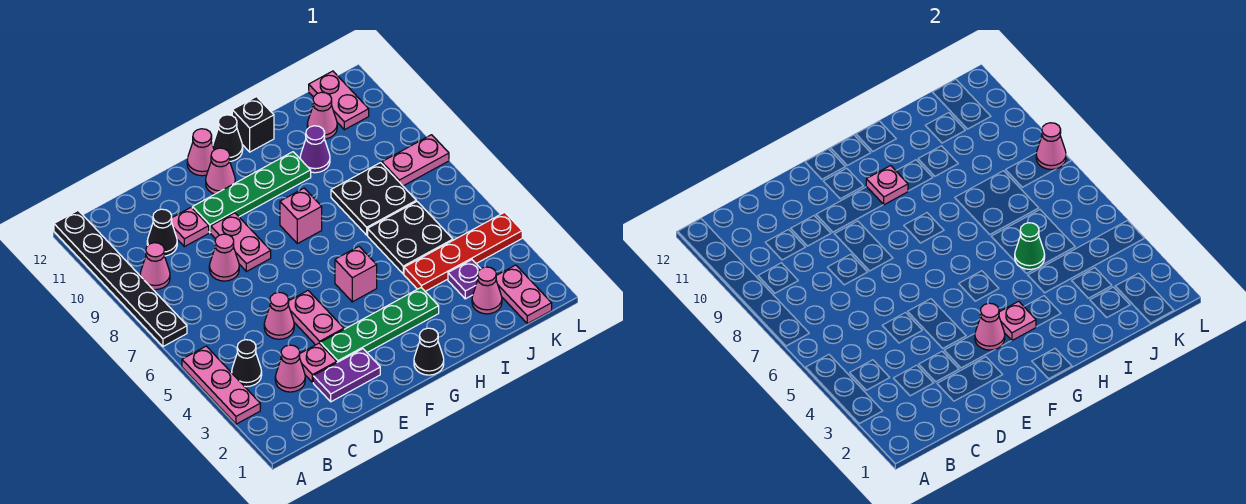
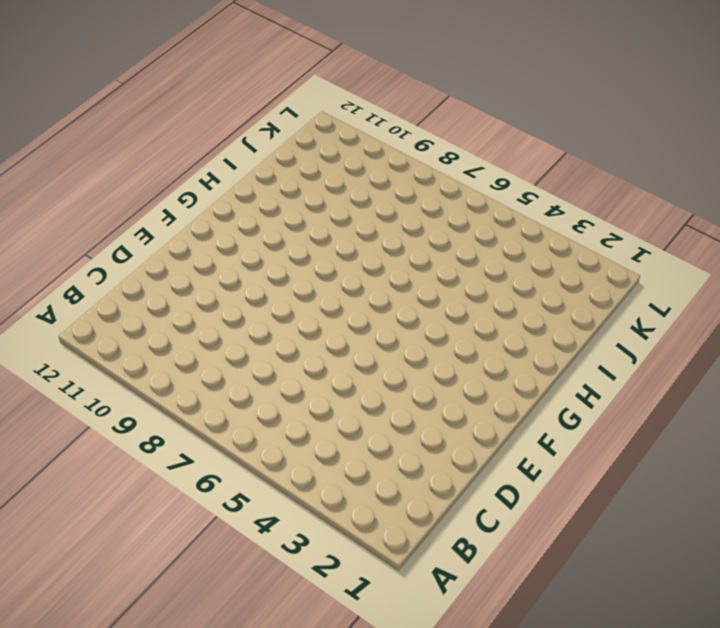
none -> pink 1x3 plate [182,346,260,424]
none -> black 1x6 plate [54,211,187,346]
none -> black 1x1 cone [232,340,262,387]
none -> pink 1x1 cone [140,243,170,290]

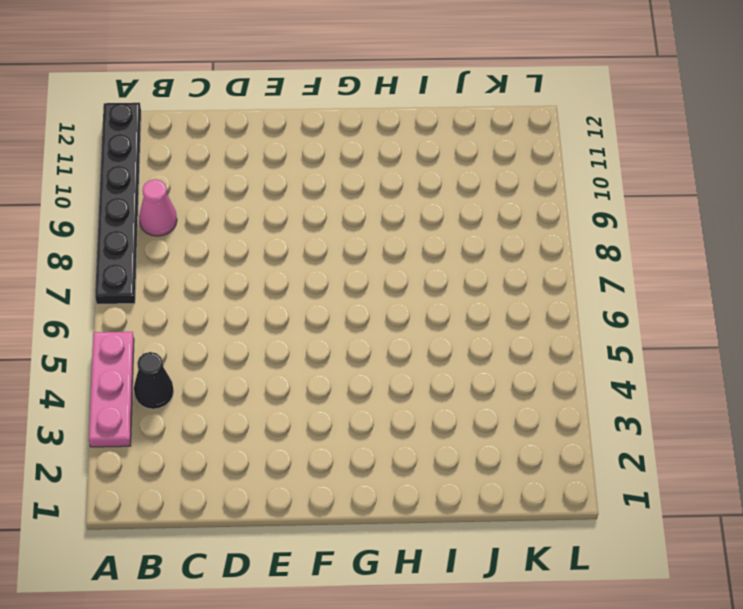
none -> pink 1x1 cone [275,345,305,392]
none -> black 1x1 cone [147,209,177,256]
none -> purple 1x2 plate [313,349,380,402]
none -> pink 1x1 plate [299,343,337,382]

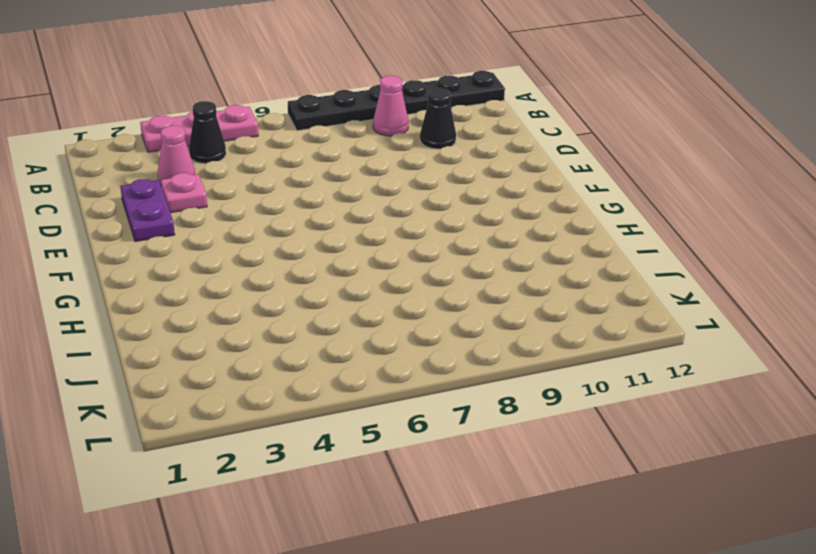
none -> pink 1x1 cone [264,292,294,339]
none -> pink 1x1 cone [209,234,239,281]
none -> pink 1x1 plate [171,208,209,247]
none -> green 1x4 plate [321,288,439,362]

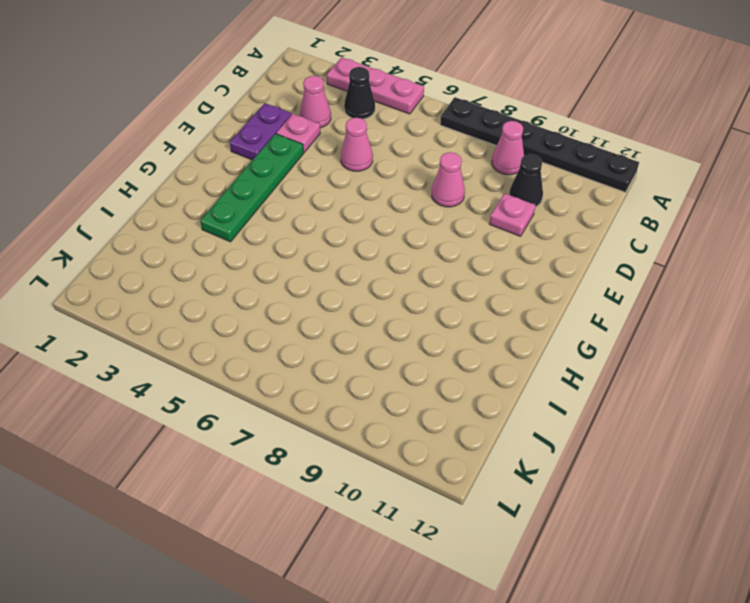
none -> pink 1x2 plate [288,291,344,345]
none -> pink 1x2 plate [211,213,271,271]
none -> green 1x4 plate [192,152,311,233]
none -> pink 1x1 cone [206,148,235,194]

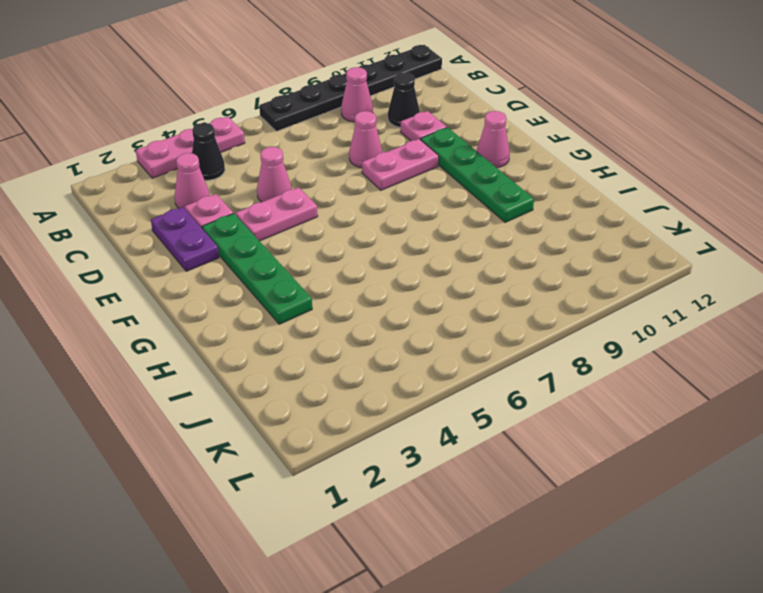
none -> pink 1x1 cone [187,129,214,176]
none -> black 1x1 cone [414,328,444,375]
none -> pink 1x1 brick [335,246,377,302]
none -> pink 1x1 brick [280,188,322,244]

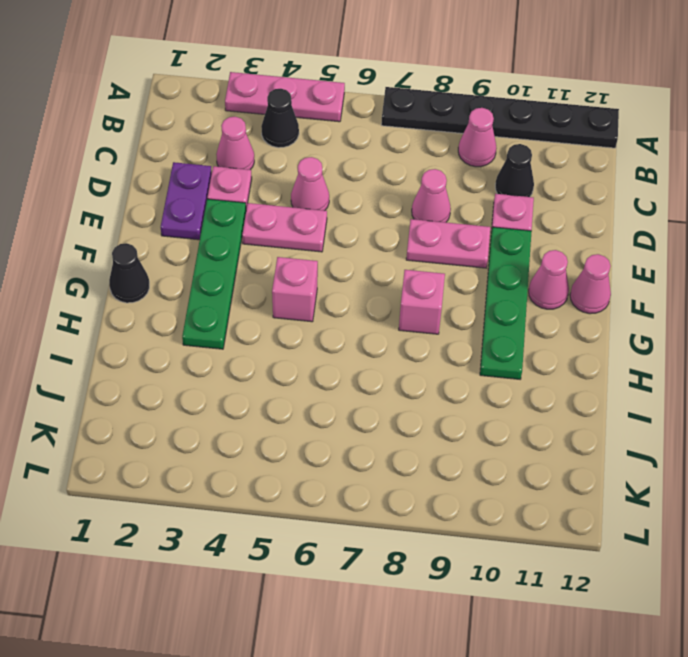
none -> black 1x1 cone [213,115,243,161]
none -> black 1x1 brick [232,97,274,152]
none -> red 1x4 plate [404,212,522,291]
none -> black 2x2 plate [368,201,453,274]

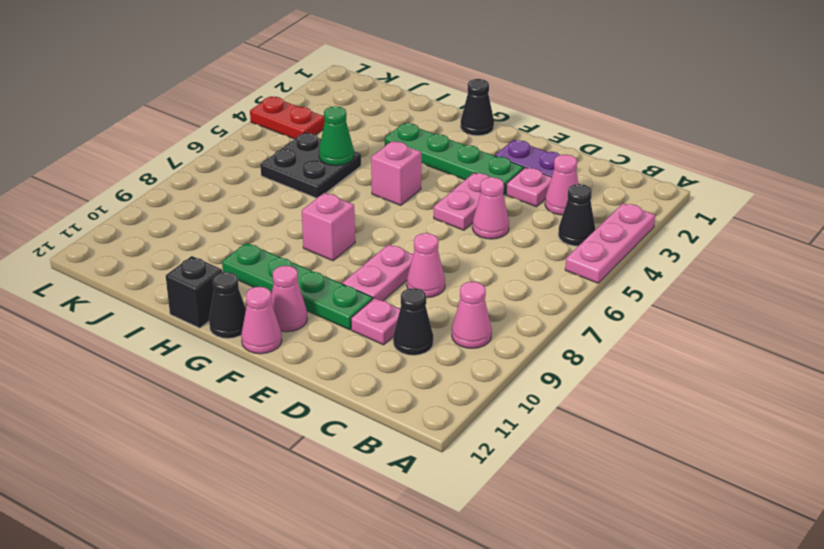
red 1x2 plate [250,97,325,139] -> red 1x4 plate [404,212,522,291]
none -> black 1x6 plate [54,211,187,346]
none -> black 2x2 plate [331,163,416,235]
none -> purple 1x1 cone [300,126,330,173]
none -> pink 1x1 cone [472,267,502,314]

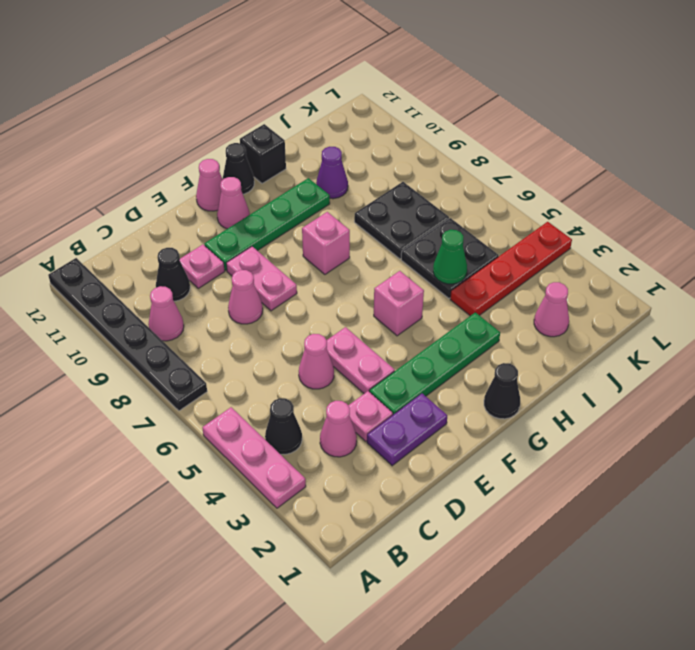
none -> purple 1x1 plate [448,260,481,299]
none -> pink 1x1 cone [307,92,337,139]
none -> pink 1x2 plate [496,265,552,324]
none -> pink 1x2 plate [382,135,449,186]

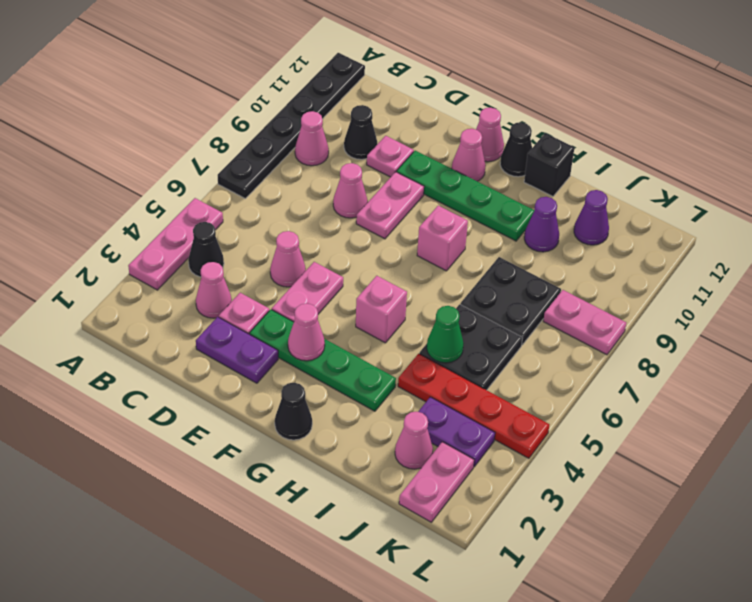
purple 1x2 plate [418,397,495,467] -> purple 1x1 plate [448,260,481,299]
purple 1x1 cone [574,190,609,245] -> pink 1x1 cone [307,92,337,139]
none -> pink 1x2 plate [309,71,369,130]
none -> pink 1x1 plate [999,301,1036,341]
none -> pink 1x1 plate [866,166,908,205]
none -> pink 1x1 cone [1036,123,1066,169]

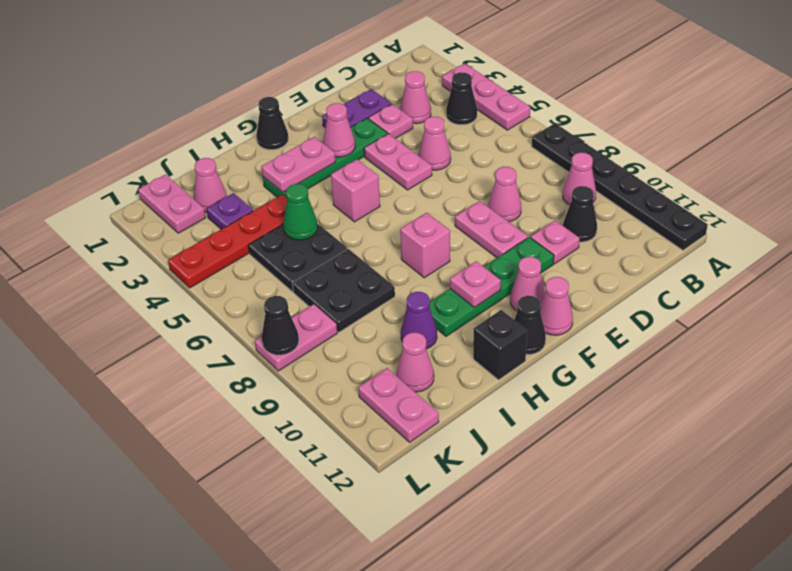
pink 1x2 plate [261,137,335,192] -> pink 1x1 plate [999,301,1036,341]
black 1x1 cone [261,296,299,355] -> pink 1x1 cone [1036,123,1066,169]

